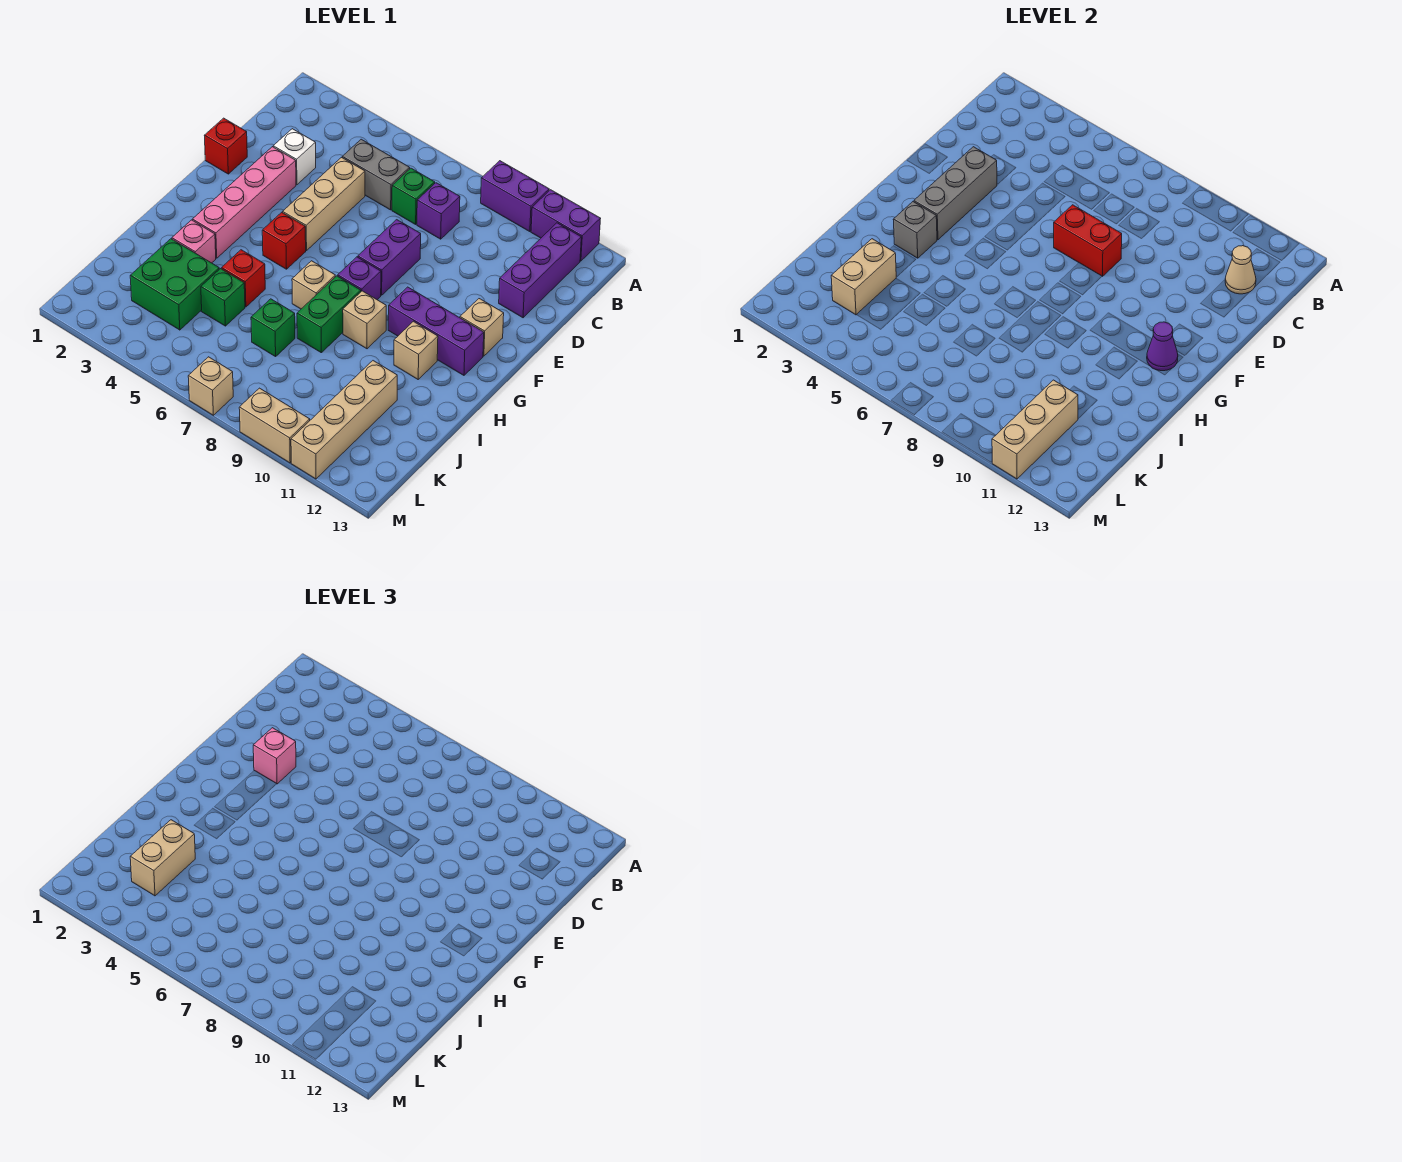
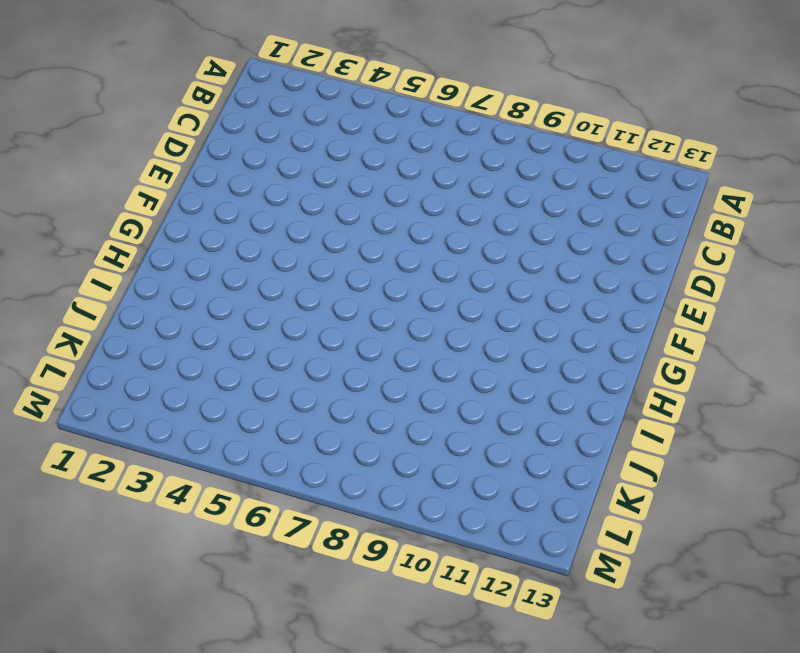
none -> purple 1x2 brick [481,161,549,232]
none -> purple 1x2 brick [531,190,601,261]
none -> purple 1x3 brick [499,223,581,318]
none -> grey 1x2 brick [342,139,410,210]

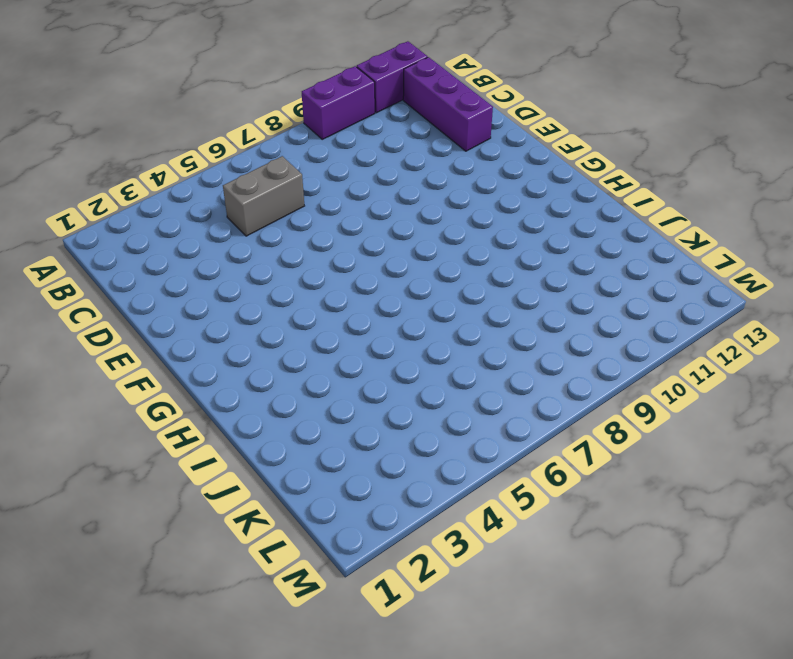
none -> green 1x1 brick [392,168,435,224]
none -> purple 1x1 brick [417,183,460,239]
none -> white 1x1 brick [273,129,316,185]
none -> tan 1x3 brick [283,158,365,251]

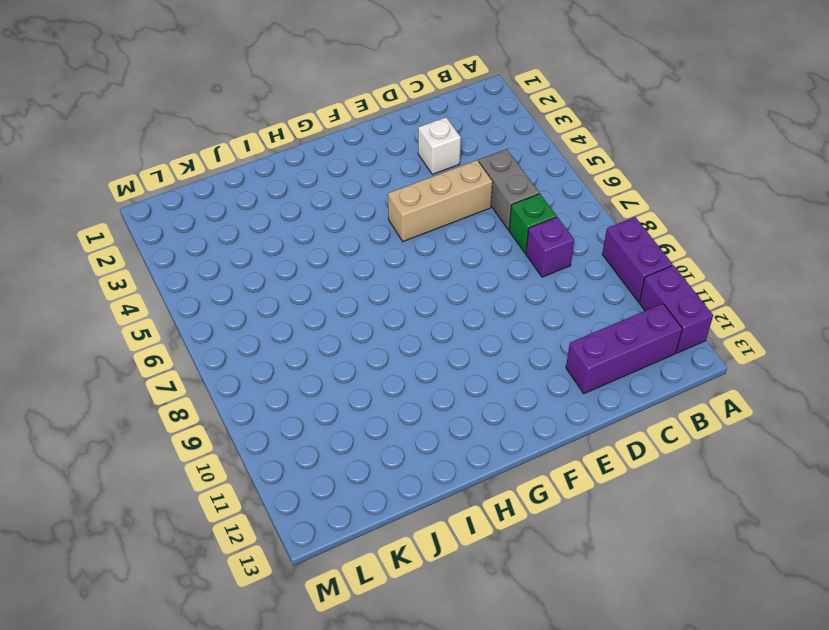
none -> red 1x1 brick [204,118,247,174]
none -> pink 1x4 brick [192,147,296,258]
none -> purple 1x2 brick [358,220,421,295]
none -> tan 1x1 brick [460,299,504,356]

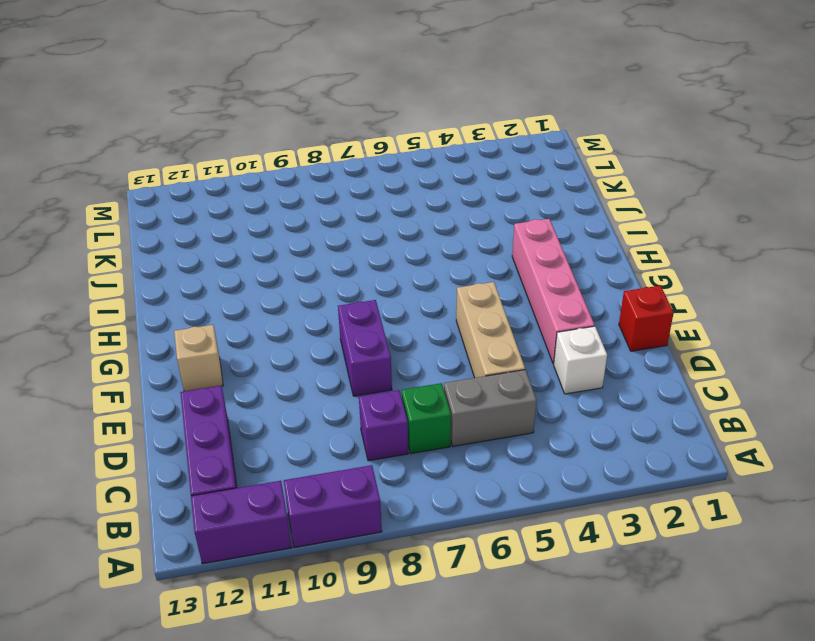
none -> red 1x1 brick [262,212,306,269]
none -> purple 1x1 brick [338,257,381,300]
none -> purple 1x3 brick [388,287,484,375]
none -> tan 1x1 brick [292,261,335,309]

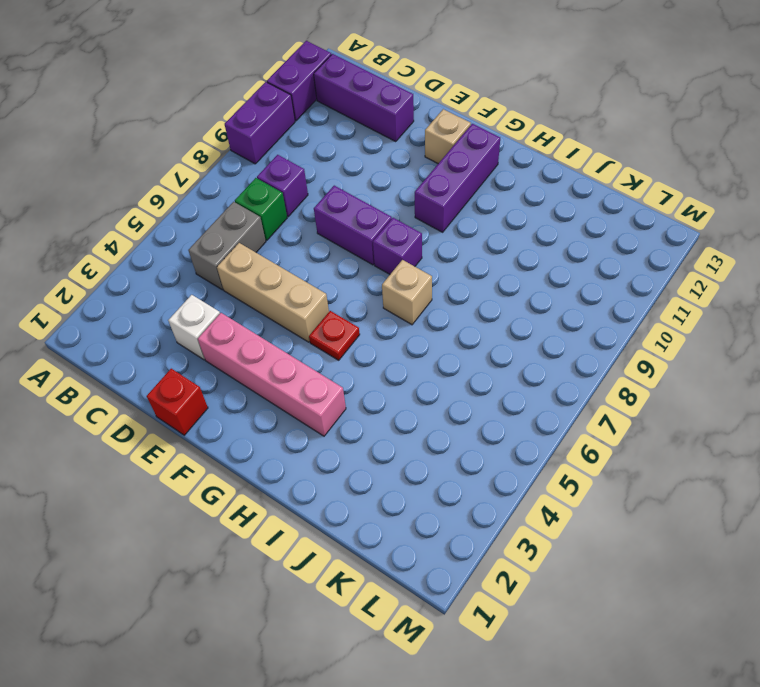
red 1x1 plate [309,311,360,360] -> red 1x1 brick [262,212,306,269]
none -> green 1x2 brick [297,276,361,353]
none -> tan 1x1 brick [343,291,386,349]
none -> tan 1x1 brick [394,321,438,379]
none -> pink 1x1 brick [172,220,216,263]

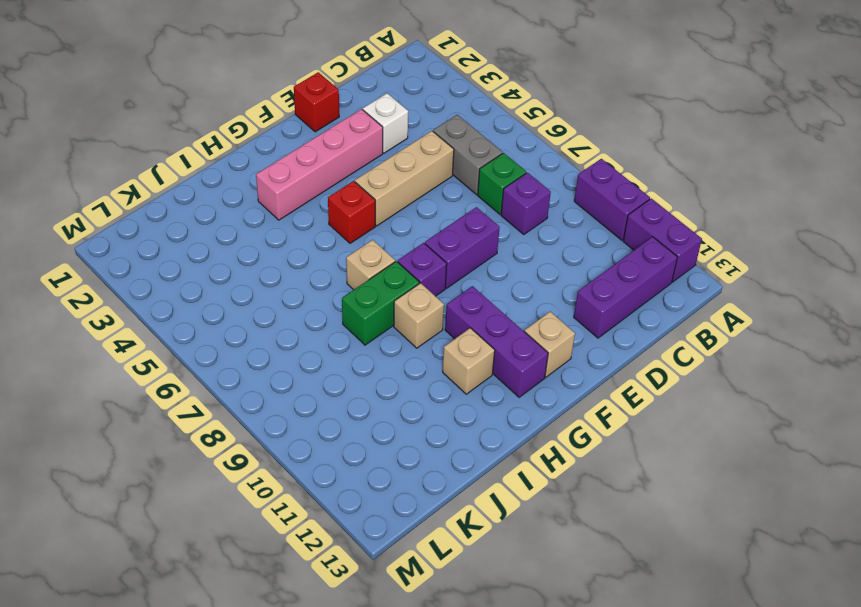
none -> pink 1x1 brick [172,220,216,263]
none -> red 1x1 brick [222,250,265,307]
none -> green 2x2 brick [130,239,219,330]
none -> green 1x1 brick [201,269,245,326]

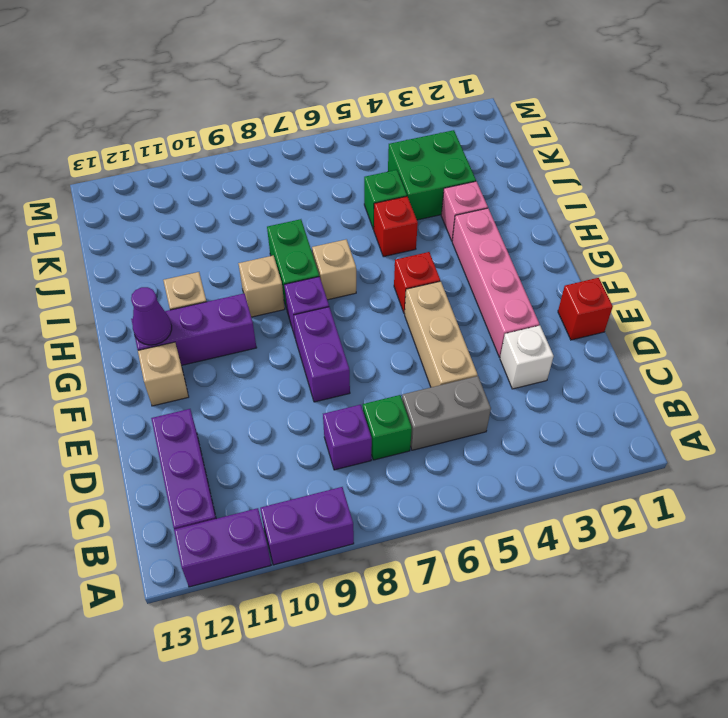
none -> green 1x1 brick [251,299,295,357]
none -> tan 1x4 brick [291,361,397,479]
none -> tan 1x1 brick [188,357,233,415]
none -> tan 1x2 brick [239,388,310,463]

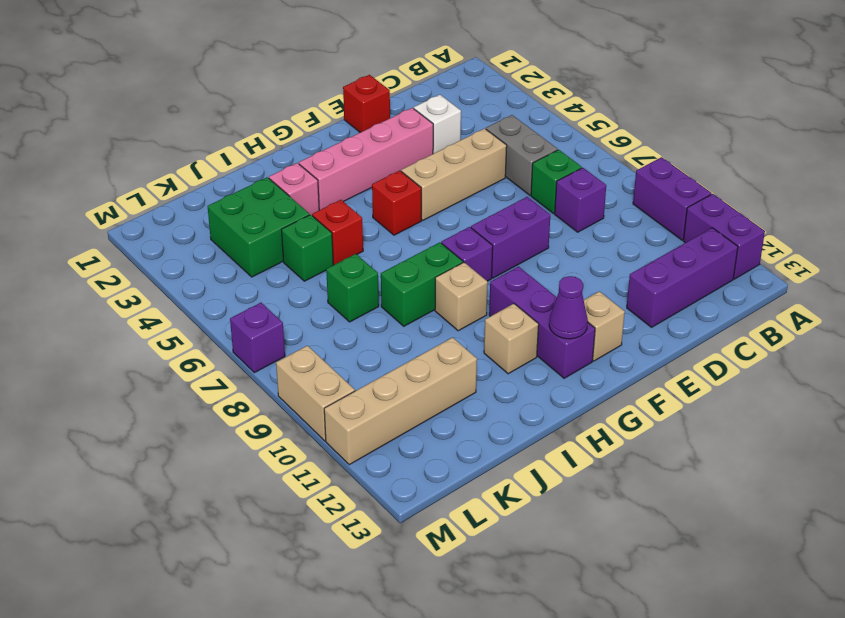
purple 1x1 brick [230,303,285,373] -> tan 1x1 brick [188,357,233,415]
none -> tan 1x1 brick [292,261,335,309]
none -> tan 1x1 cone [1225,246,1256,294]
none -> grey 1x3 brick [914,147,997,240]
none -> red 1x2 brick [1054,205,1122,276]

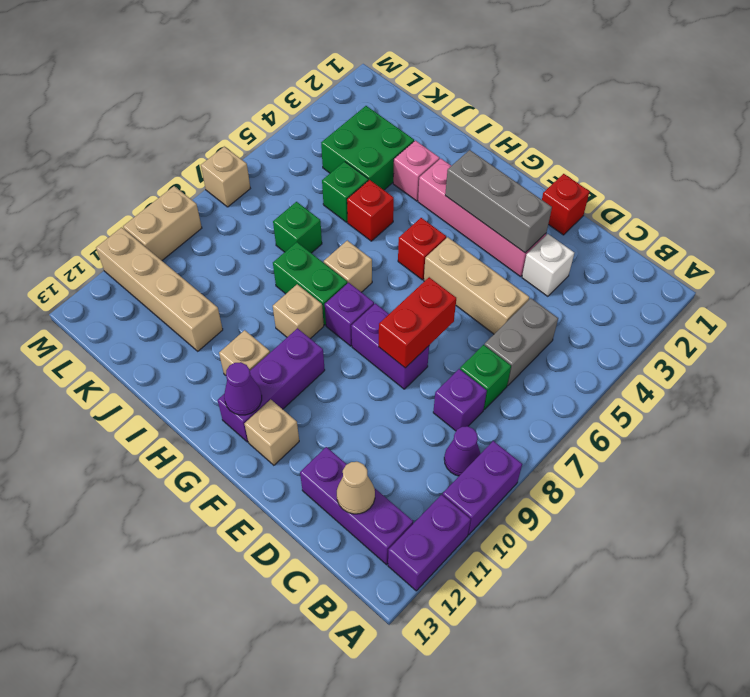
purple 1x1 cone [444,426,481,476] -> none
none -> grey 1x1 brick [893,202,937,258]
none -> tan 1x2 brick [831,239,896,315]
none -> tan 1x3 brick [992,380,1078,479]
none -> pink 1x1 brick [253,728,296,784]

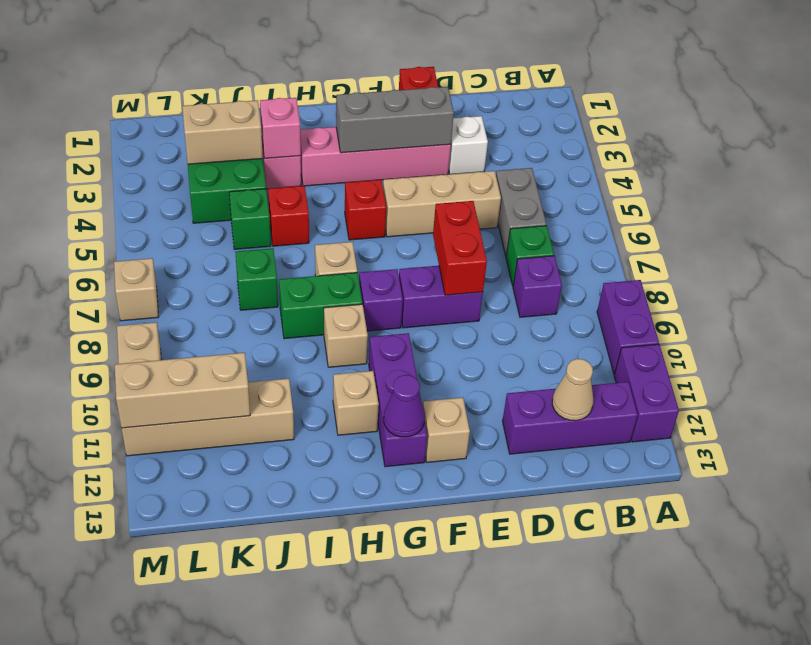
pink 1x1 brick [260,98,301,158] -> pink 1x1 brick moved to [253,728,296,784]
none -> grey 1x1 brick [893,202,937,258]
none -> tan 1x2 brick [130,820,195,896]

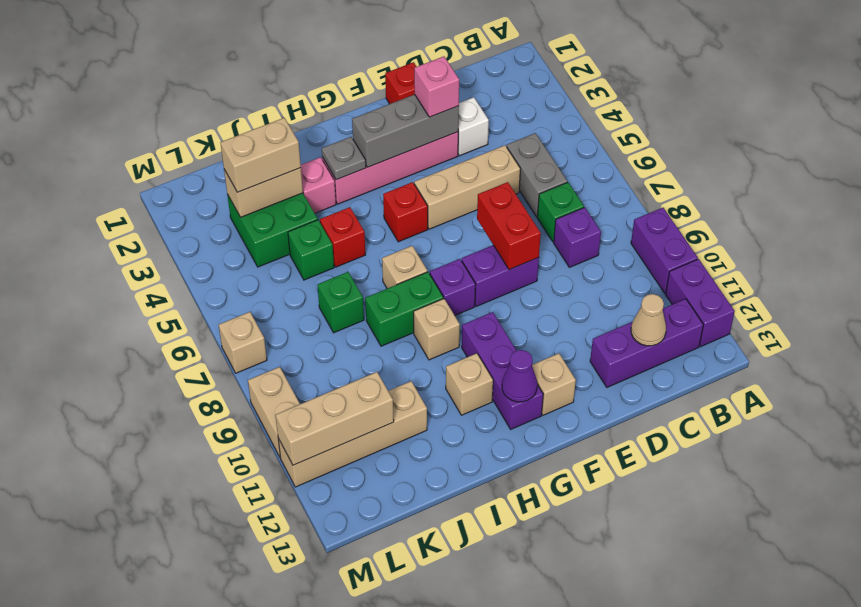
grey 1x1 plate [322,137,366,180] -> grey 1x1 brick [893,202,937,258]

